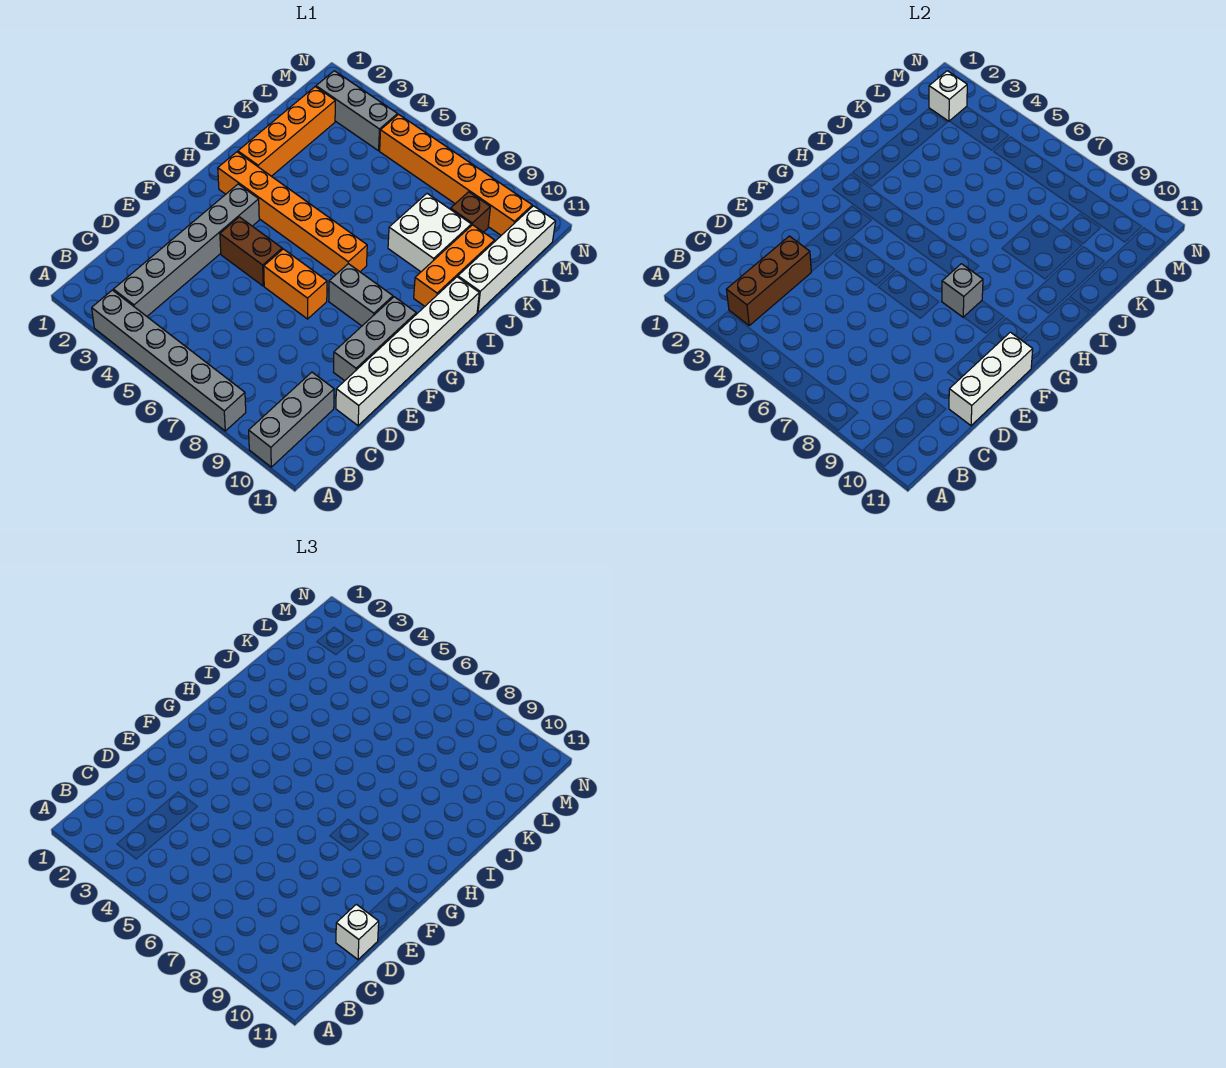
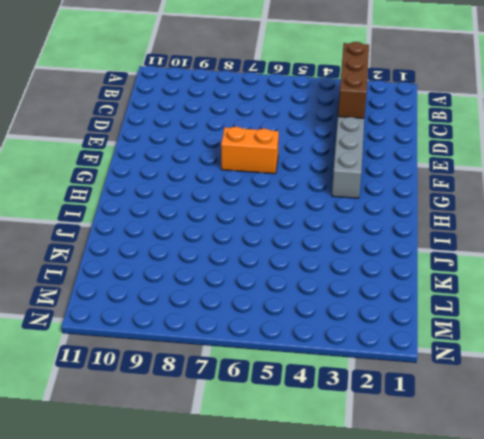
none -> grey 1x6 brick [92,290,246,431]
none -> grey 1x3 brick [249,372,334,467]
none -> white 1x6 brick [336,277,479,426]

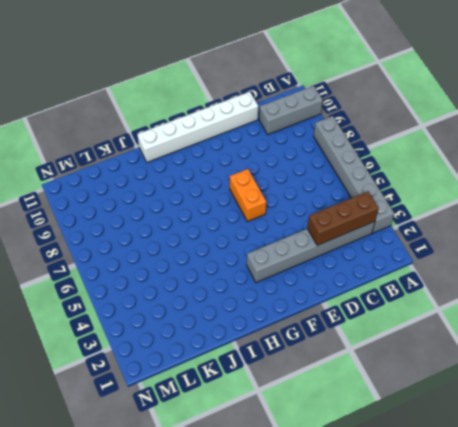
none -> grey 1x3 brick [334,297,416,381]
none -> brown 1x2 brick [220,217,282,286]
none -> grey 1x2 brick [329,264,393,326]

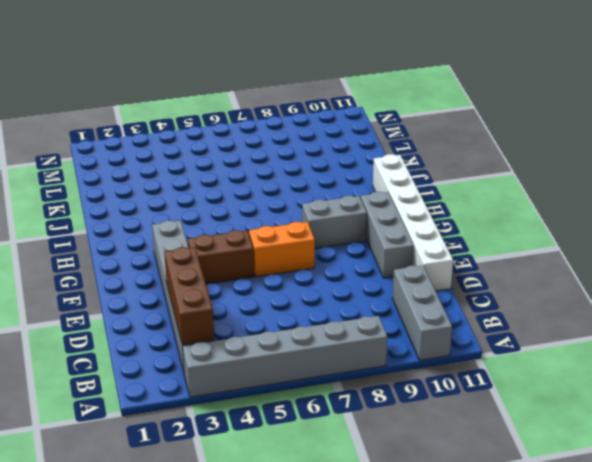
none -> orange 1x6 brick [218,152,367,274]
none -> orange 1x4 brick [238,87,335,176]
none -> orange 1x3 brick [414,225,495,306]

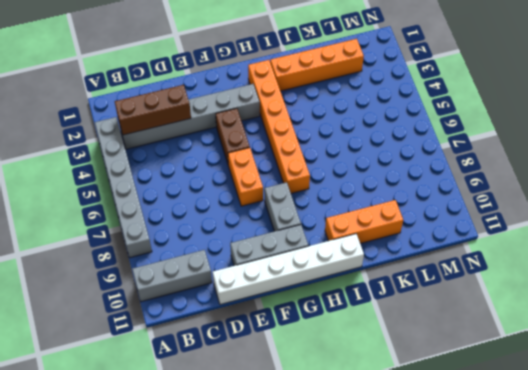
none -> white 2x2 brick [388,194,471,272]
none -> white 1x4 brick [458,206,556,312]
none -> brown 1x1 brick [451,192,490,232]

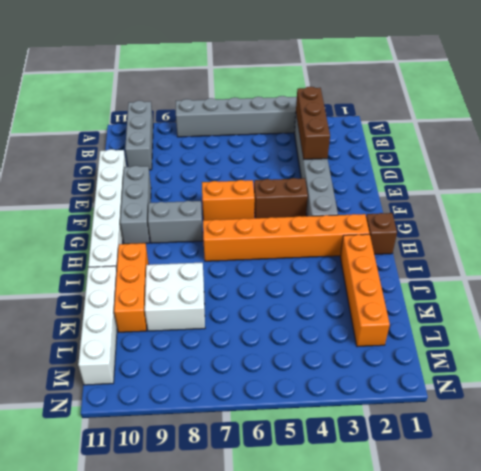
brown 1x1 brick [366,213,397,255] -> brown 1x1 brick moved to [451,192,490,232]
none -> grey 1x3 brick [316,71,397,151]
none -> orange 1x6 brick [380,114,532,235]
none -> white 1x3 brick [949,332,1033,426]

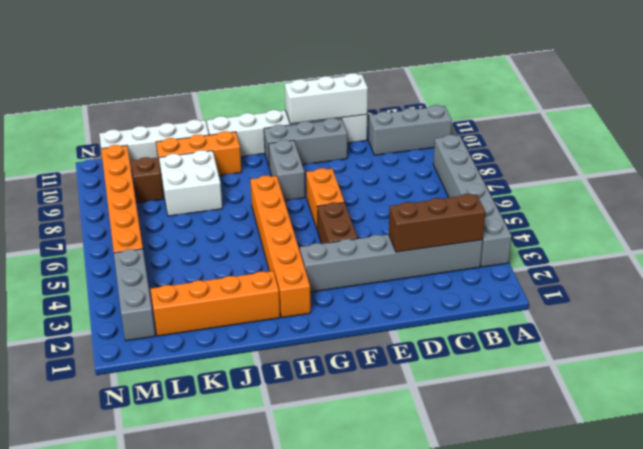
none -> grey 1x1 brick [942,264,983,317]
none -> white 1x1 brick [929,71,967,121]
none -> white 1x1 brick [336,904,379,960]

